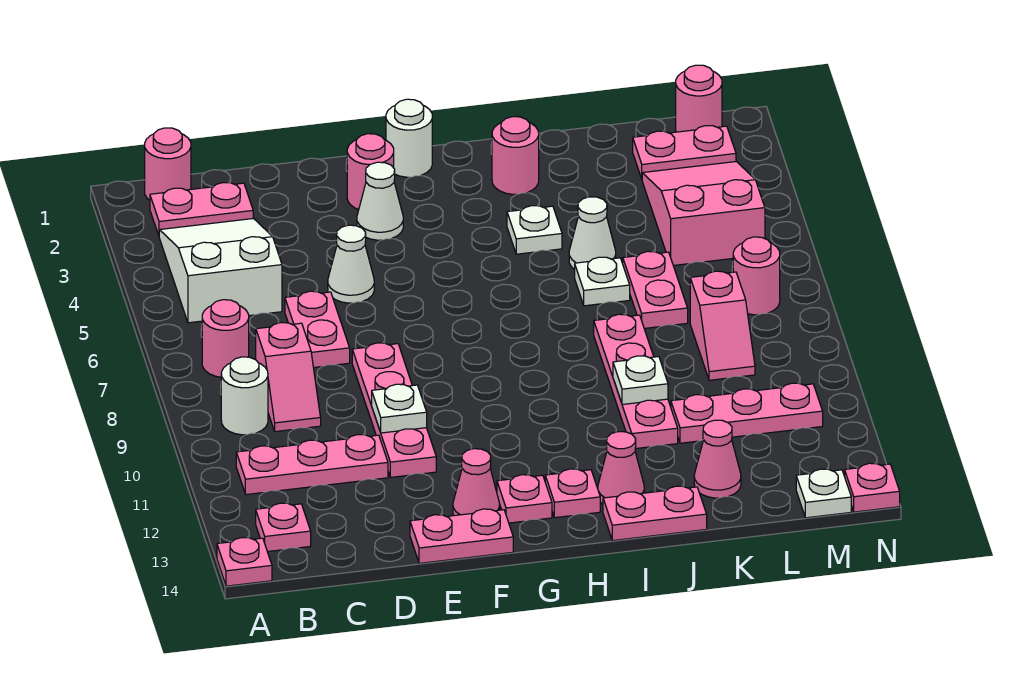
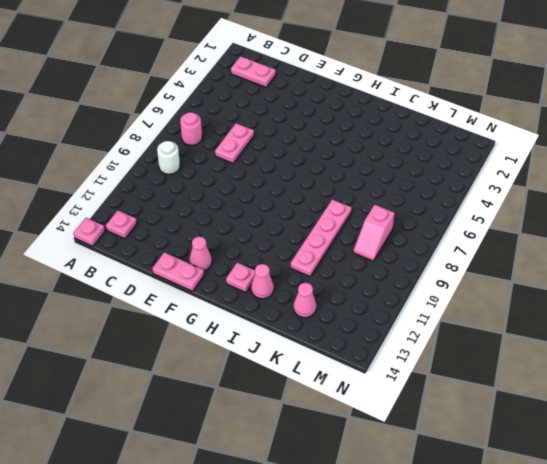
none -> pink 1x1 round brick [145,128,191,200]
none -> white 2x3 slope [159,218,282,323]
none -> pink 1x3 plate [236,435,388,495]
none -> pink 1x2 slope [256,323,321,432]

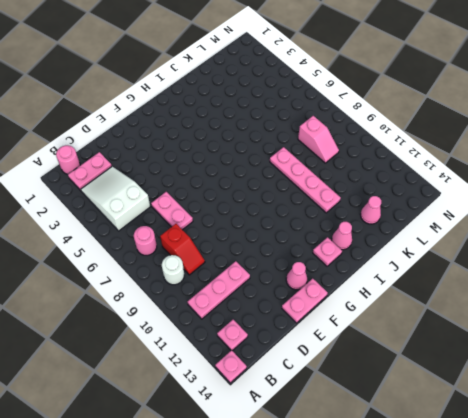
red 1x2 slope [160,224,205,275] -> pink 1x2 slope [256,323,321,432]
none -> white 1x1 cone [328,225,374,303]
none -> pink 1x4 plate [352,343,436,477]
none -> pink 1x1 round brick [347,134,394,210]
none -> white 1x1 cone [357,162,403,240]

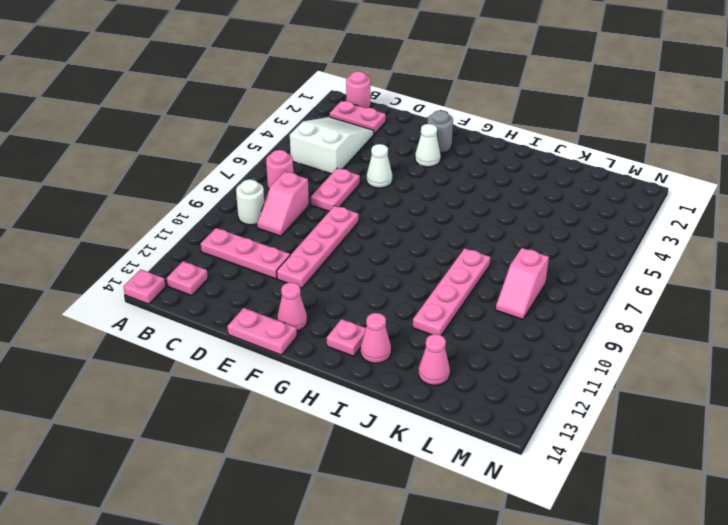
grey 1x1 round brick [428,111,453,153] -> pink 1x1 round brick [347,134,394,210]
none -> white 1x1 round brick [386,99,432,177]
none -> pink 1x1 plate [497,475,552,523]
none -> pink 1x1 round brick [492,117,539,194]
none -> white 1x1 plate [507,206,562,254]

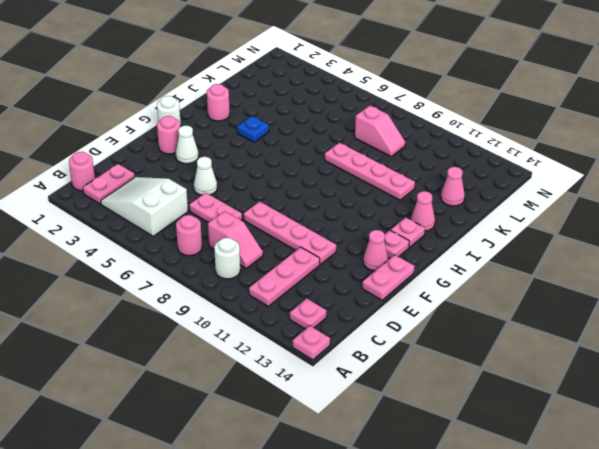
blue 1x1 plate [237,116,269,142] -> white 1x1 plate [507,206,562,254]
none -> pink 1x2 plate [603,486,707,541]
none -> white 1x1 cone [569,197,616,270]
none -> white 1x1 plate [575,257,630,306]
none -> pink 1x2 plate [623,251,688,328]

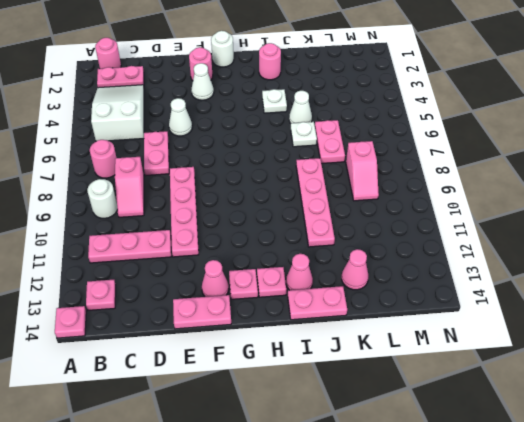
none -> pink 1x3 plate [671,383,823,443]
none -> pink 1x2 plate [633,126,736,179]
none -> pink 2x3 slope [642,162,765,266]
none -> pink 1x1 round brick [676,65,722,132]

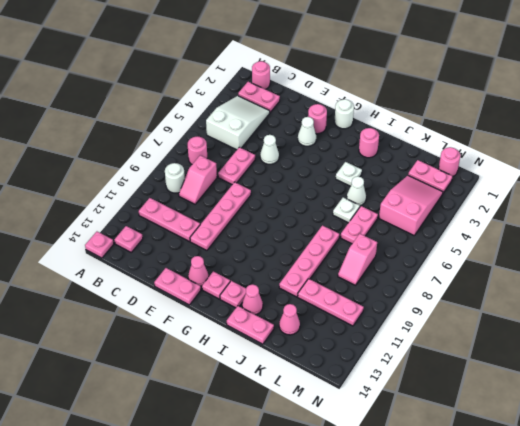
none -> pink 1x1 round brick [733,237,780,315]
none -> white 1x1 plate [796,469,851,518]
none -> pink 1x1 plate [845,463,900,512]
none -> white 1x1 plate [372,384,427,433]

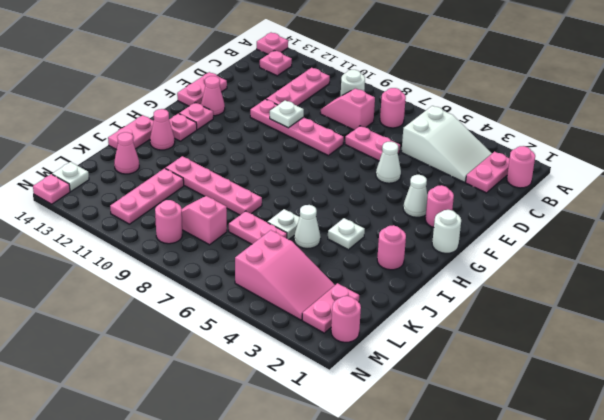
pink 1x1 round brick [155,200,182,244] -> pink 1x1 round brick moved to [733,237,780,315]
none -> white 1x1 plate [613,356,668,405]

